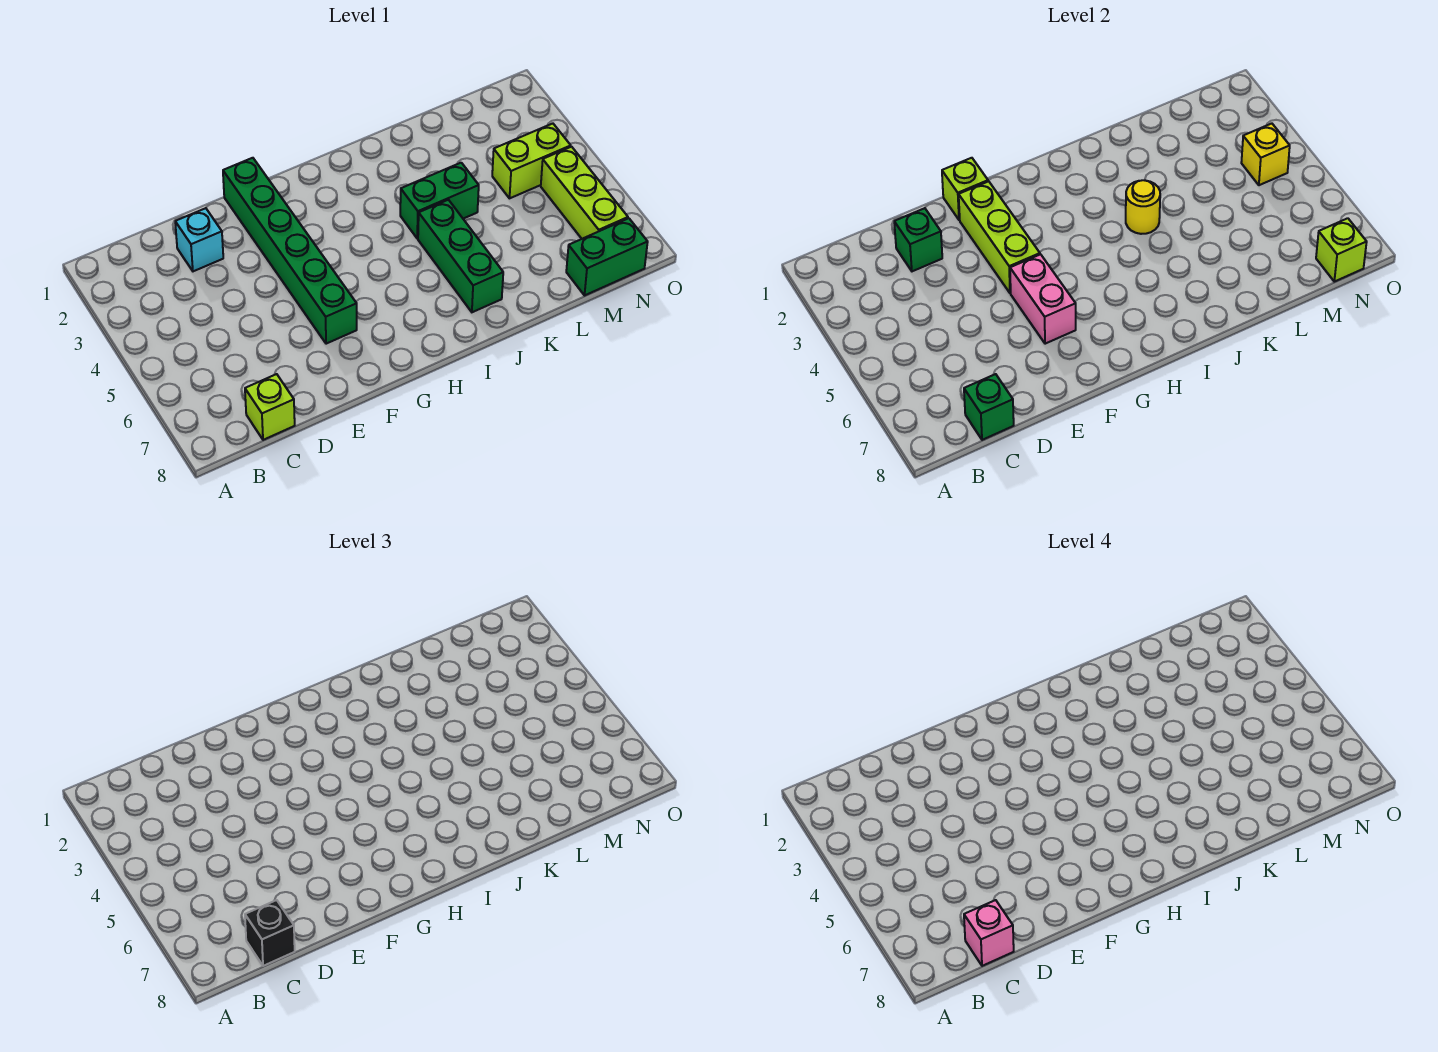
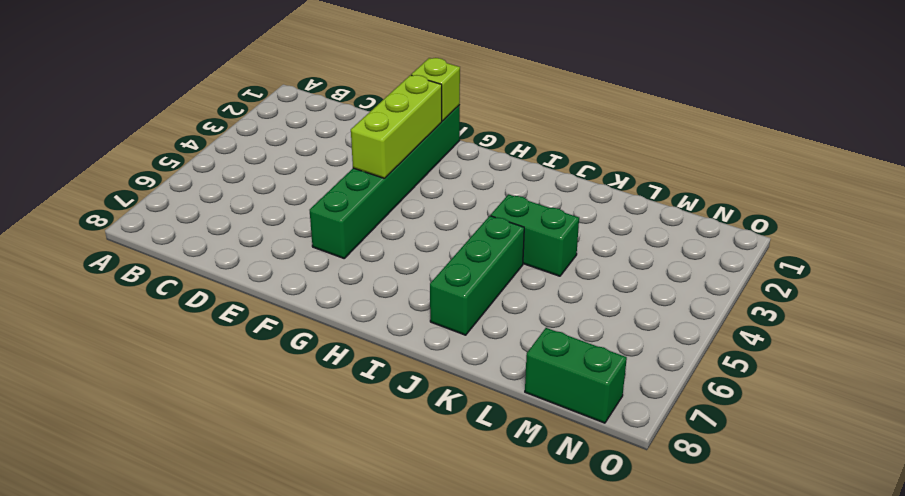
none -> lime 1x1 brick [245,374,295,440]
none -> cyan 1x1 brick [175,208,223,271]
none -> lime 1x2 brick [492,124,571,198]

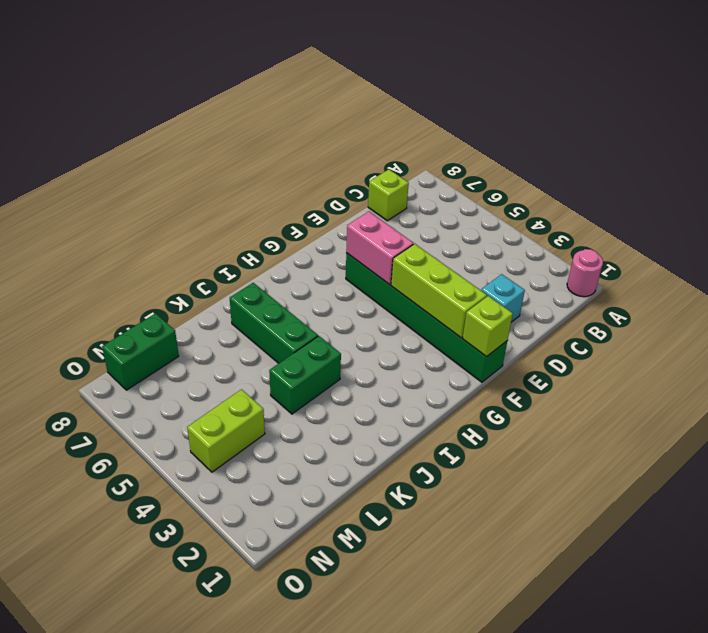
pink 1x1 round brick [567,249,603,297] -> none
none -> lime 1x3 brick [541,147,628,239]
none -> green 1x1 brick [964,374,1014,440]
none -> green 1x1 brick [894,208,942,271]

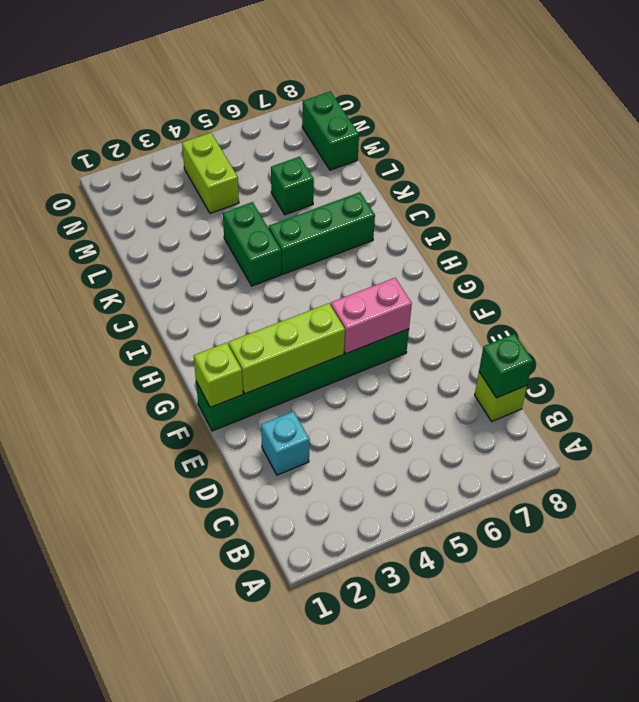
green 1x1 brick [271,157,314,215] -> green 1x1 brick moved to [894,208,942,271]
none -> lime 1x3 brick [541,147,628,239]
none -> yellow 1x1 round brick [1126,180,1160,234]
none -> yellow 1x1 brick [1241,124,1290,185]

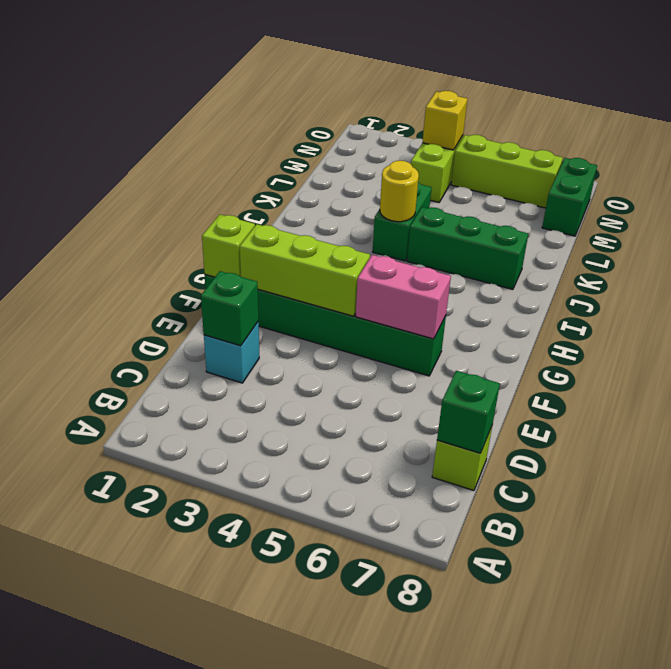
none -> lime 1x1 brick [1316,218,1367,282]
none -> black 1x1 brick [245,900,295,966]
none -> pink 1x1 brick [964,900,1014,966]

